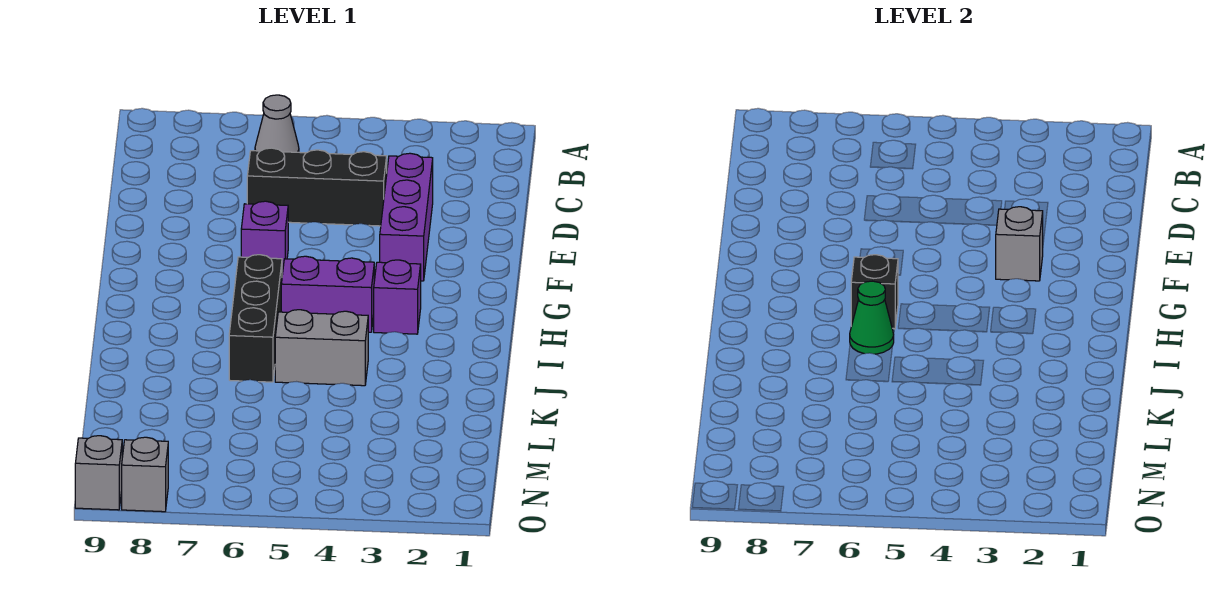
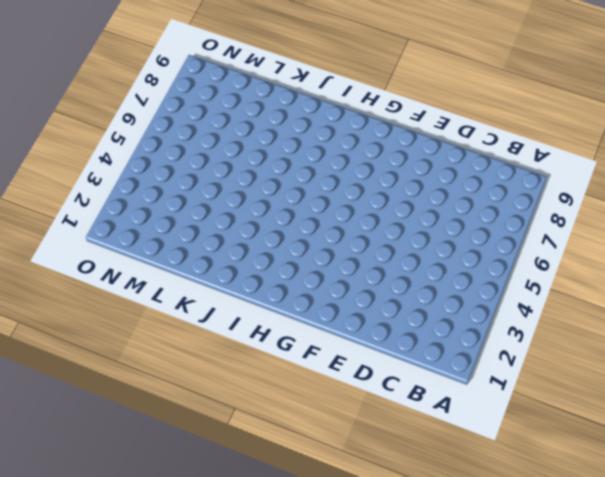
none -> grey 1x1 cone [255,95,299,152]
none -> purple 1x3 brick [380,153,433,281]
none -> black 1x3 brick [247,148,387,226]

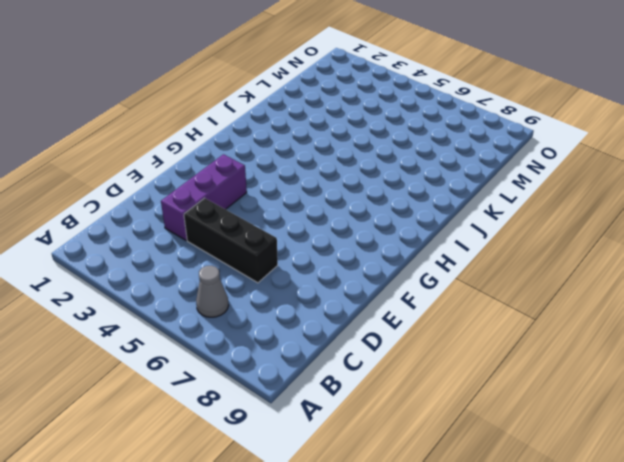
none -> purple 1x1 brick [241,201,288,275]
none -> purple 1x1 brick [374,260,421,334]
none -> purple 1x2 brick [281,256,374,332]

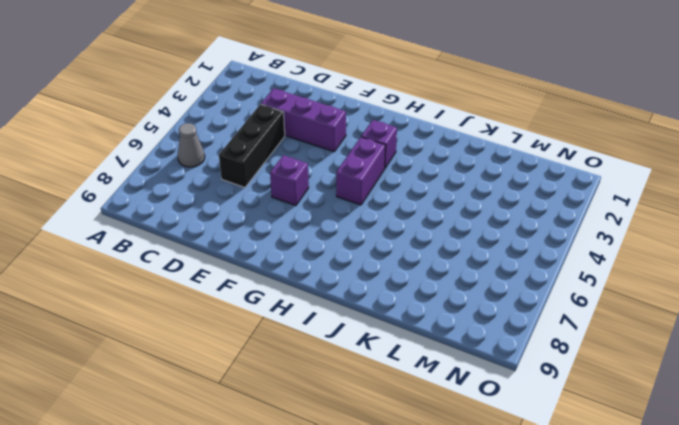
none -> black 1x3 brick [229,255,282,382]
none -> grey 1x2 brick [275,310,368,386]
none -> grey 1x1 brick [122,437,168,512]

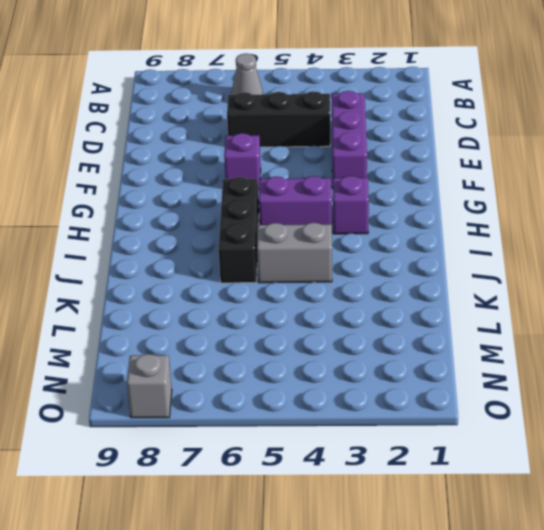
none -> grey 1x1 brick [75,436,122,510]
none -> grey 1x1 brick [996,207,1043,281]
none -> black 1x1 brick [851,255,898,329]

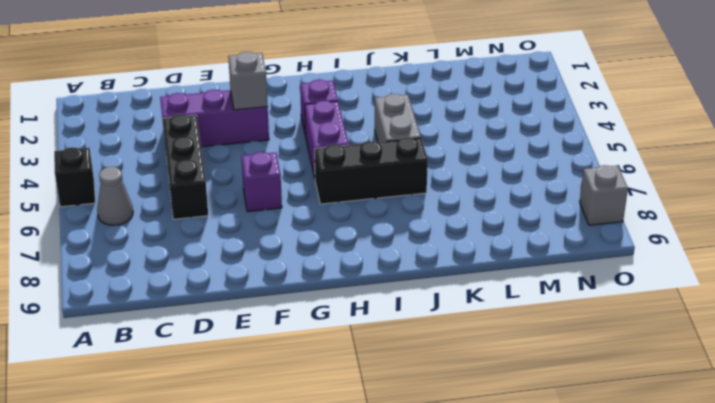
black 1x1 brick [54,147,95,207] -> black 1x1 brick moved to [851,255,898,329]
none -> grey 1x1 brick [75,436,122,510]
none -> green 1x1 cone [850,281,894,354]

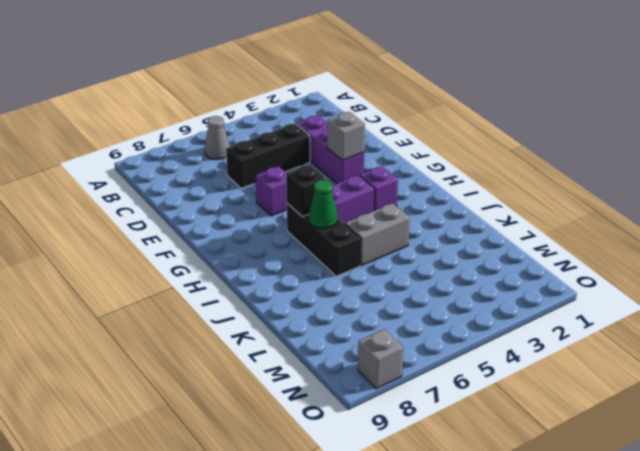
none -> grey 1x1 brick [75,436,122,510]

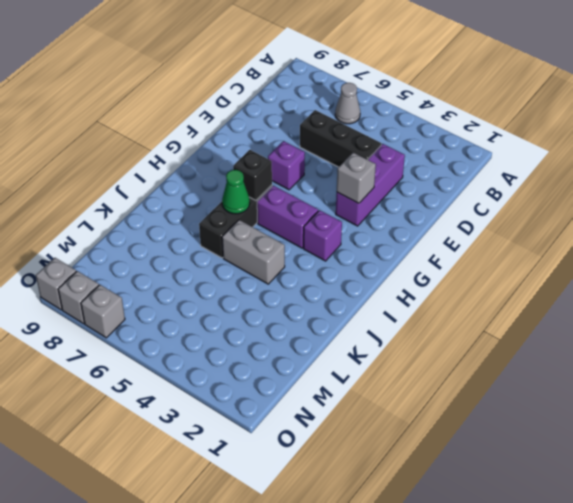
grey 1x1 brick [81,285,125,338] -> none

